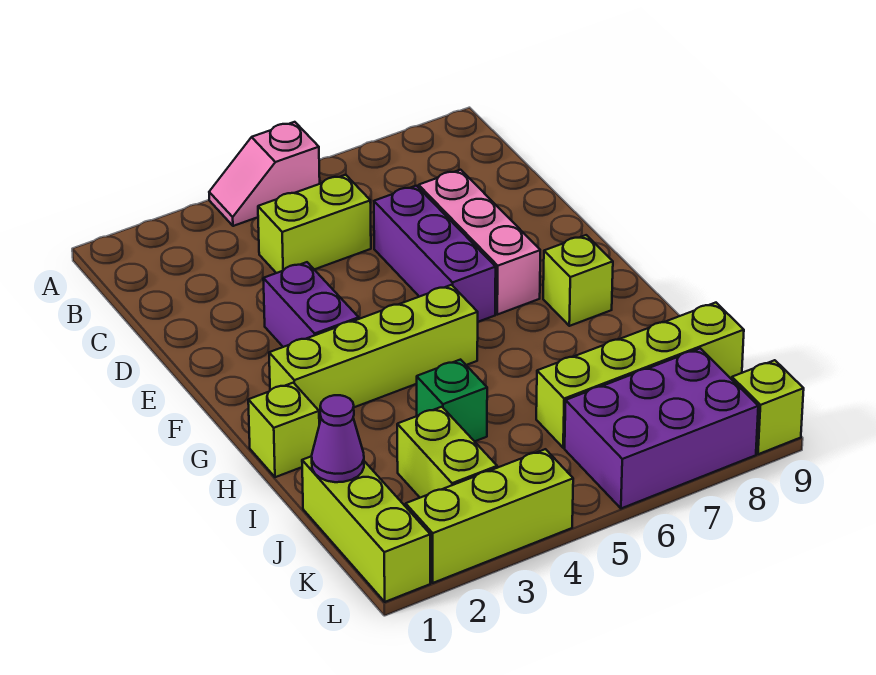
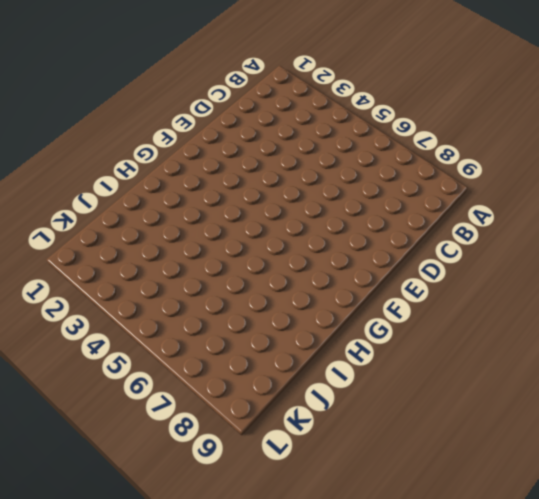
none -> pink 1x2 slope [209,122,320,226]
none -> lime 1x2 brick [258,175,371,273]
none -> purple 1x3 brick [374,186,496,322]

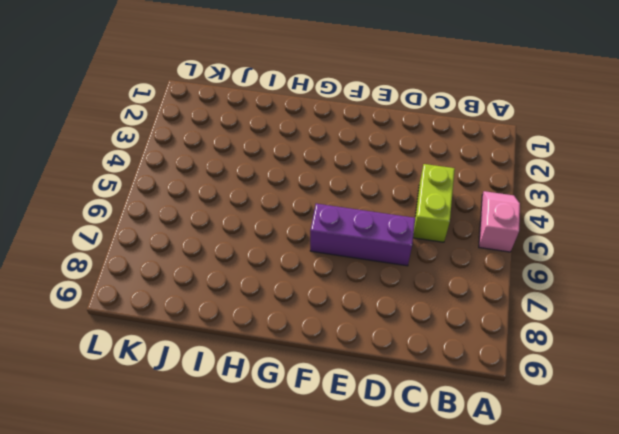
none -> pink 1x3 brick [419,170,540,315]
none -> purple 1x2 brick [263,262,359,347]
none -> lime 1x4 brick [269,285,478,421]

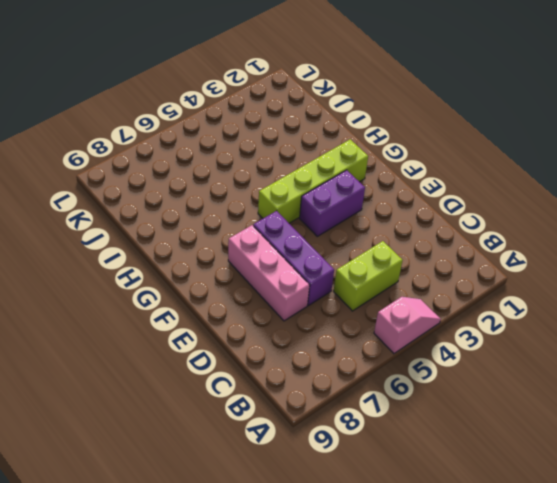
purple 1x2 brick [300,170,365,236] -> purple 1x2 brick turned to [263,262,359,347]
none -> lime 1x1 brick [543,235,613,326]
none -> lime 1x1 brick [248,383,319,477]
none -> green 1x1 brick [417,360,487,441]

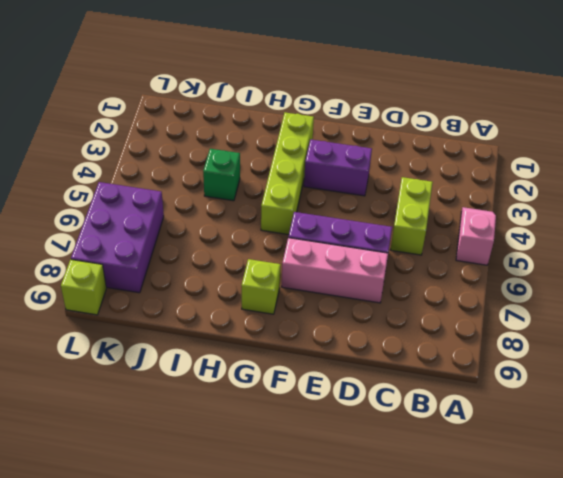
none -> lime 1x1 brick [248,383,319,477]
none -> lime 1x3 brick [302,456,430,602]
none -> lime 1x2 brick [397,407,497,498]

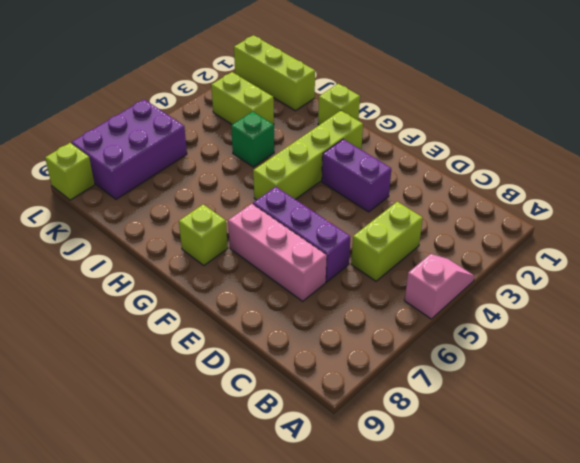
none -> lime 1x4 brick [536,303,744,448]
none -> lime 1x3 brick [406,449,573,583]
none -> purple 1x1 cone [312,395,364,482]

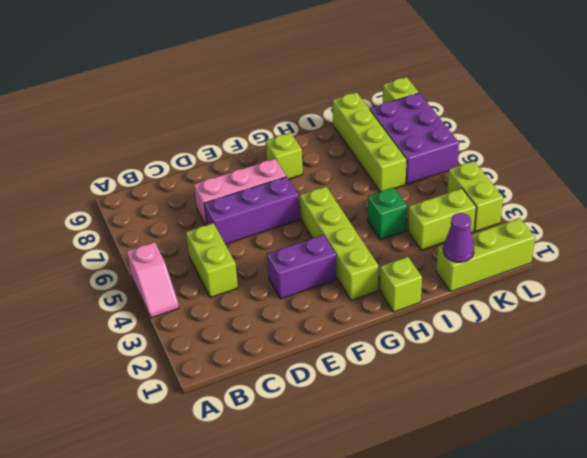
lime 1x2 brick [447,161,503,232] -> lime 1x3 brick [406,449,573,583]

